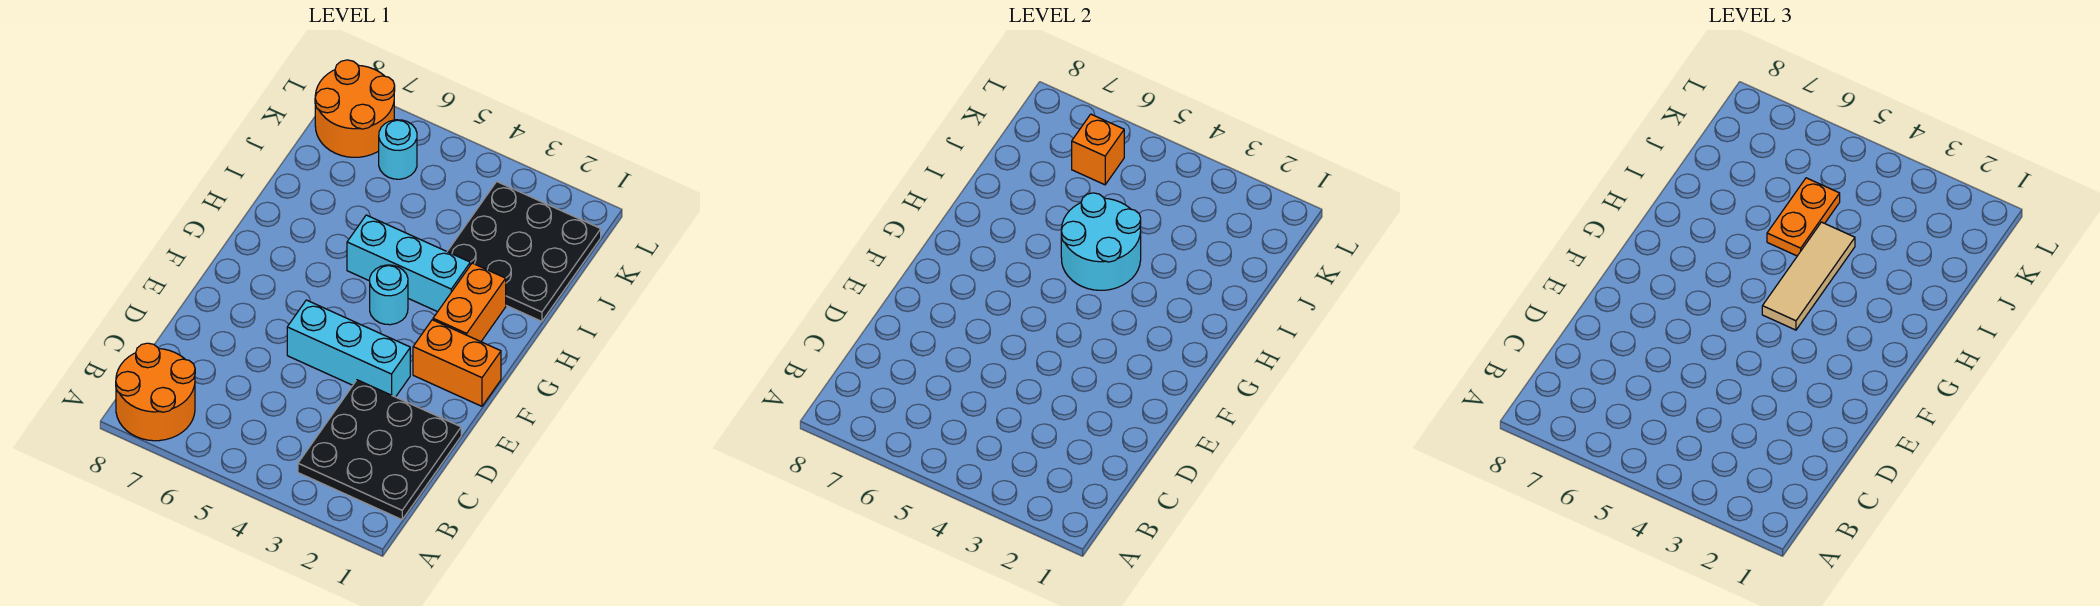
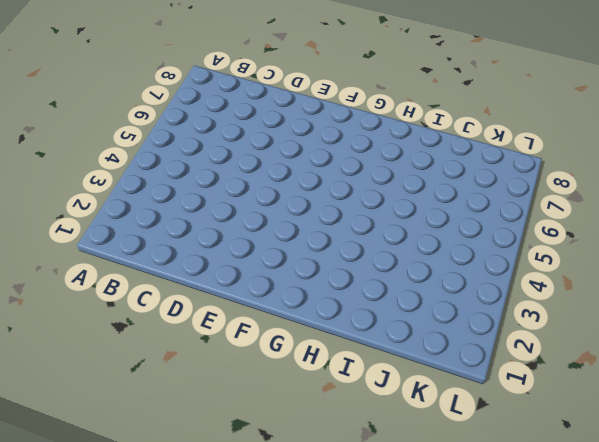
none -> orange 2x2 round brick [116,343,195,441]
none -> black 3x3 plate [298,380,461,520]
none -> cyan 1x3 brick [287,300,410,397]

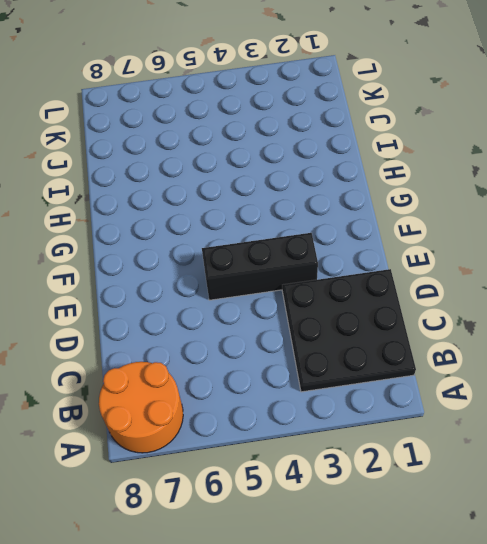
black 1x3 brick [202,233,318,300] -> cyan 1x3 brick [287,300,410,397]
none -> orange 1x2 brick [413,320,501,406]
none -> orange 1x2 brick [433,263,506,342]
none -> cyan 1x1 round brick [370,265,408,325]

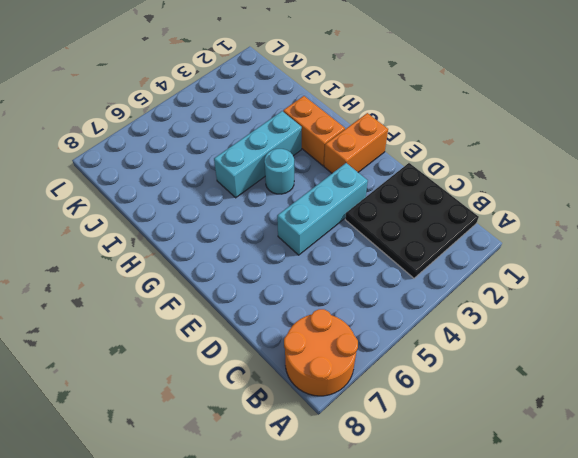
none -> black 3x3 plate [447,182,601,321]
none -> cyan 1x1 round brick [379,120,417,179]
none -> orange 2x2 round brick [315,60,395,157]

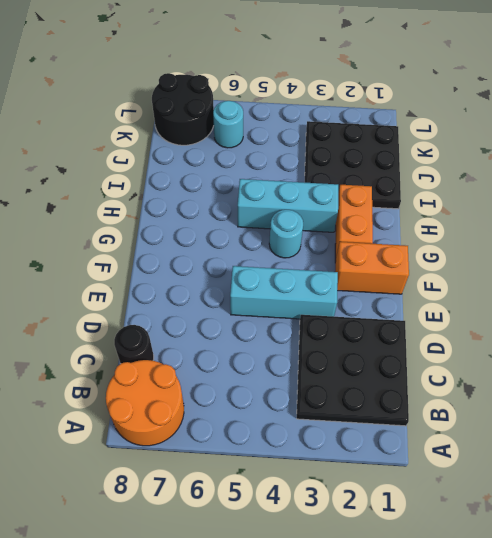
black 1x1 round brick [114,325,154,364] -> none
black 2x2 round brick [152,73,214,145] -> orange 2x2 round brick [315,60,395,157]
none -> cyan 2x2 round brick [1061,193,1141,290]
none -> orange 1x1 brick [1072,114,1124,185]
none -> tan 1x3 tile [1762,222,1855,330]

